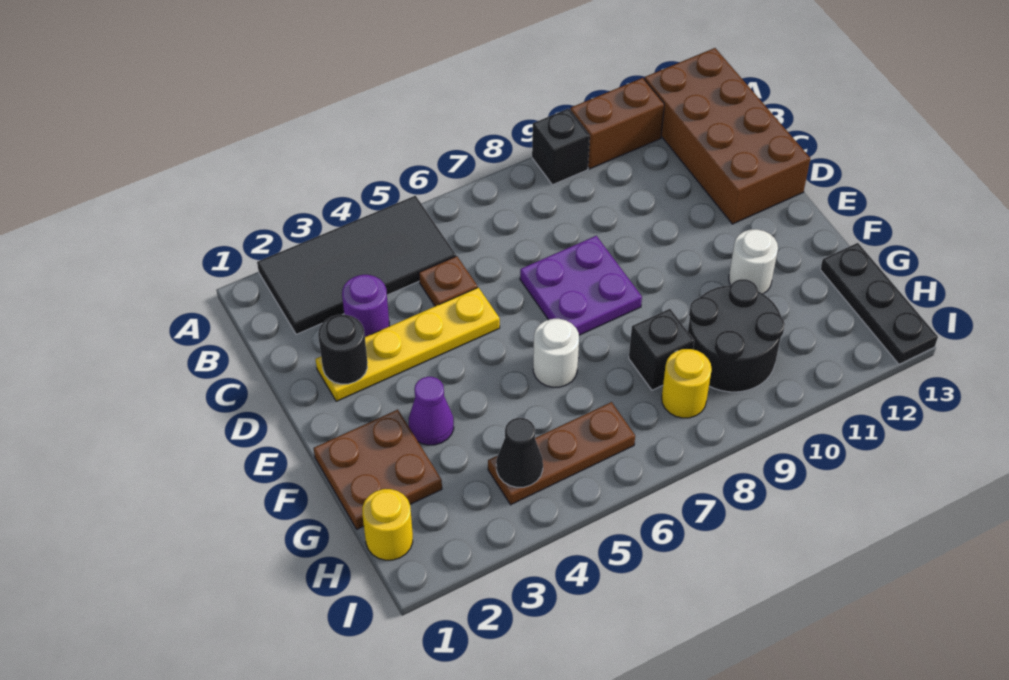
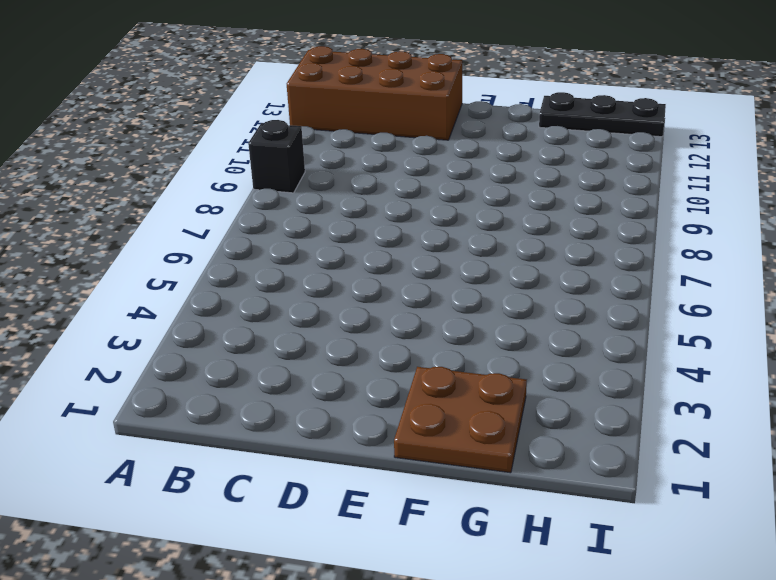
none -> black 2x4 tile [257,196,456,334]
none -> brown 1x2 brick [570,78,664,169]
none -> purple 1x1 round brick [342,275,389,337]

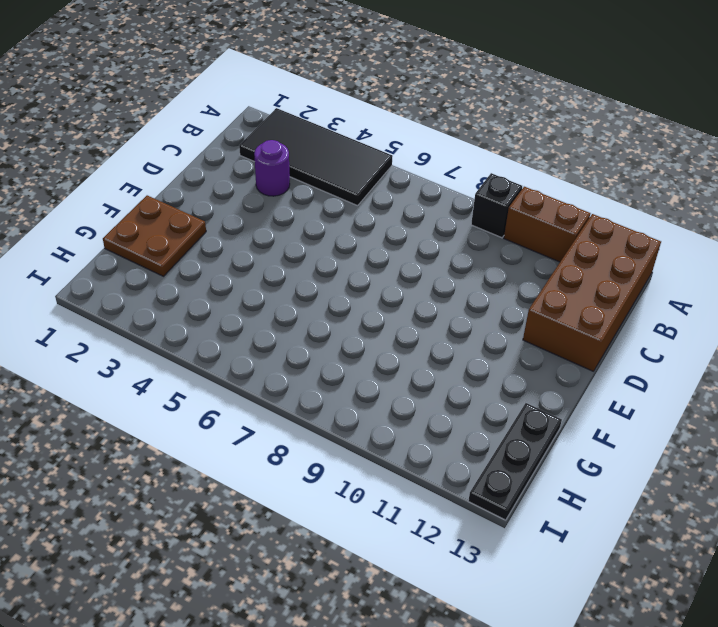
none -> brown 1x1 plate [419,256,478,306]
none -> yellow 1x4 plate [316,287,500,401]
none -> purple 2x2 plate [520,236,642,335]

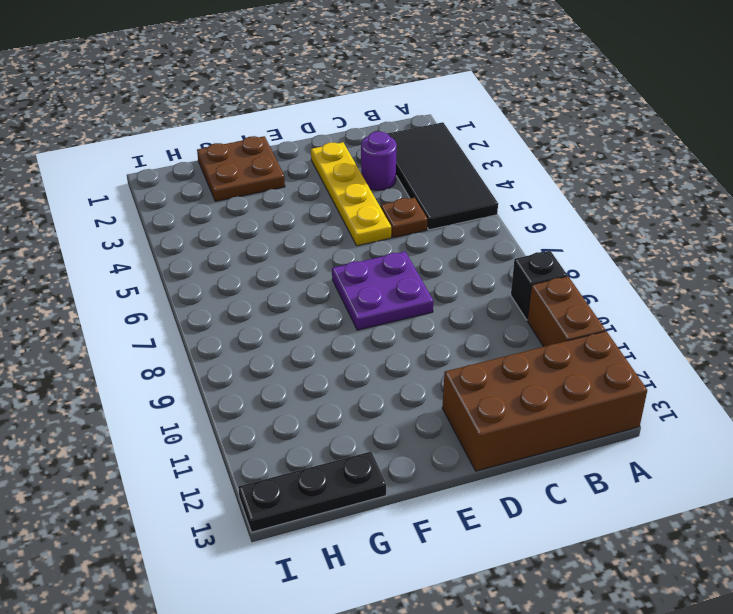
none -> purple 1x1 cone [409,377,454,445]
none -> white 1x1 round brick [533,319,579,387]
none -> white 1x1 round brick [729,229,778,294]

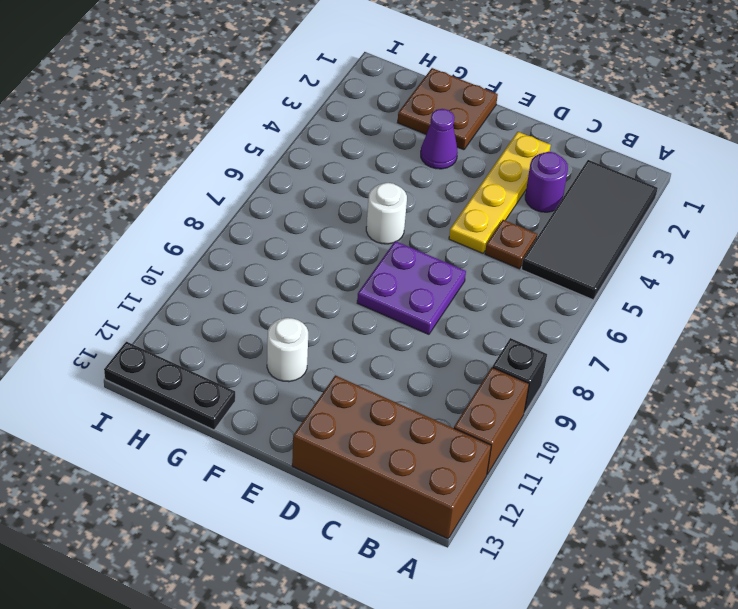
none -> black 1x1 brick [629,309,694,390]
none -> black 2x2 round brick [688,279,785,392]
none -> yellow 1x1 round brick [362,489,413,560]

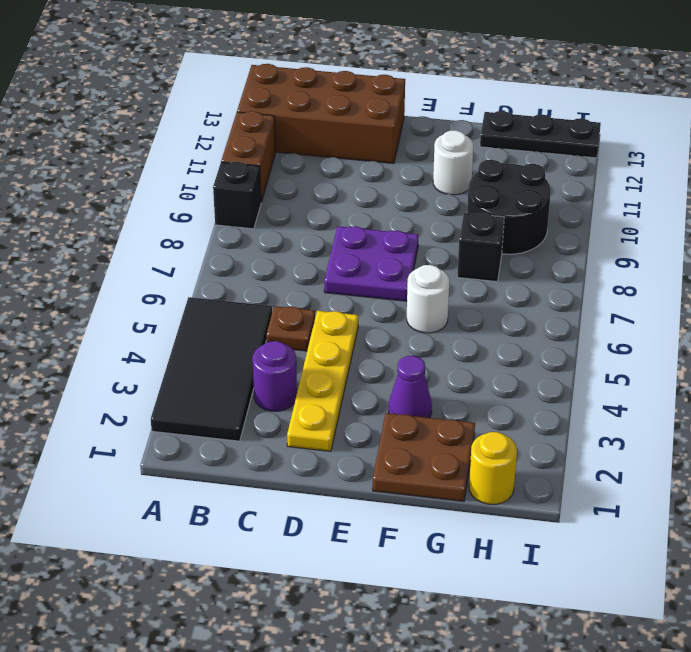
none -> brown 1x3 plate [488,402,635,505]
none -> yellow 1x1 round brick [662,349,712,418]
none -> black 1x1 round brick [318,315,367,384]

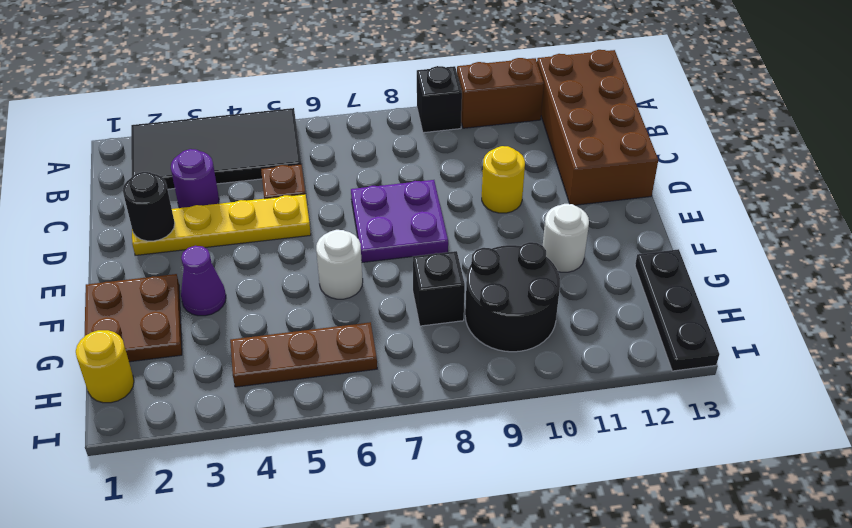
yellow 1x1 round brick [482,146,525,213] -> yellow 1x1 round brick moved to [662,349,712,418]
none -> black 1x1 cone [496,418,543,487]

